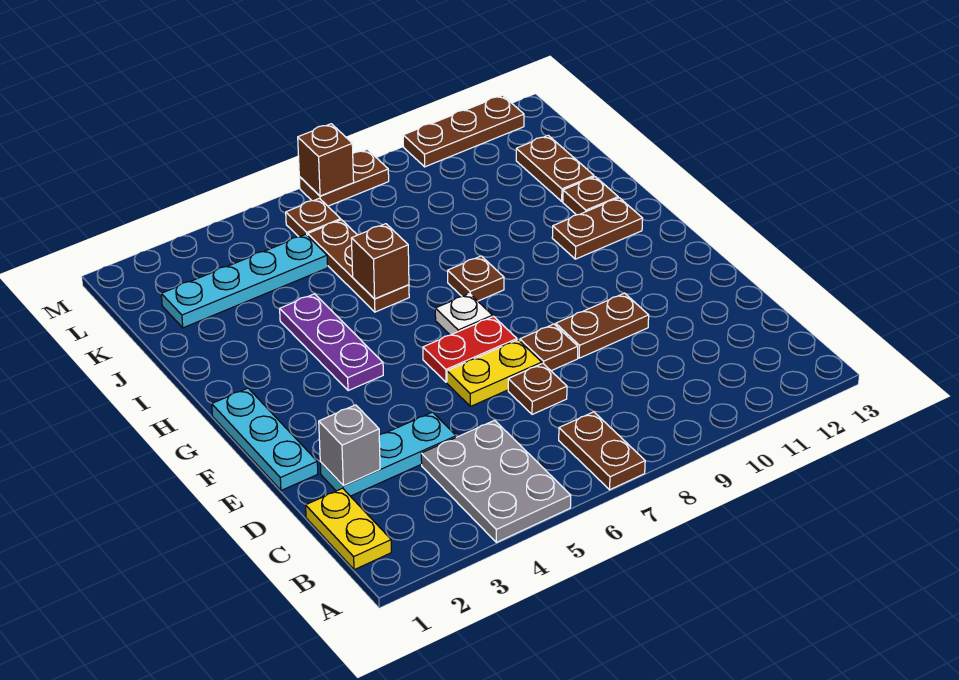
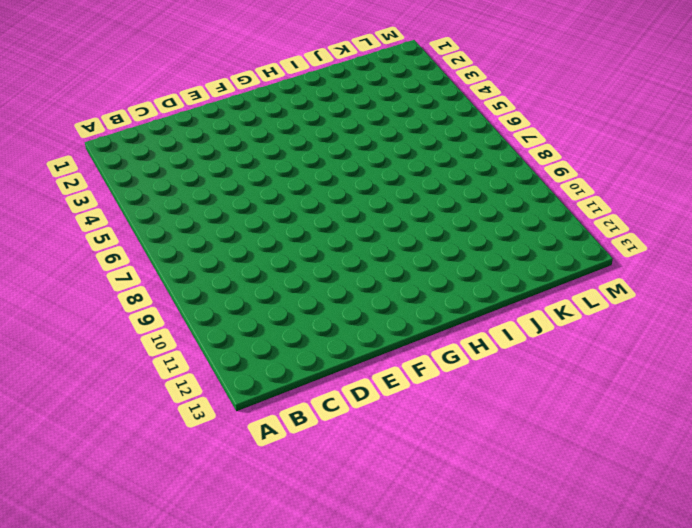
none -> grey 2x3 plate [421,420,571,542]
none -> brown 1x2 plate [559,412,645,490]
none -> yellow 1x2 plate [306,488,391,570]

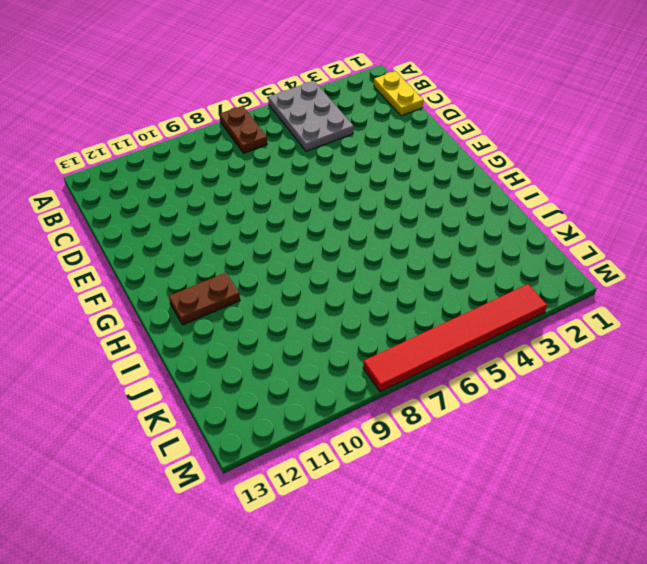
red 1x6 tile [363,284,547,392] -> brown 1x2 plate [299,149,389,206]
none -> cyan 1x3 plate [320,412,456,496]
none -> brown 1x1 plate [508,364,567,414]
none -> cyan 1x3 plate [212,388,318,490]

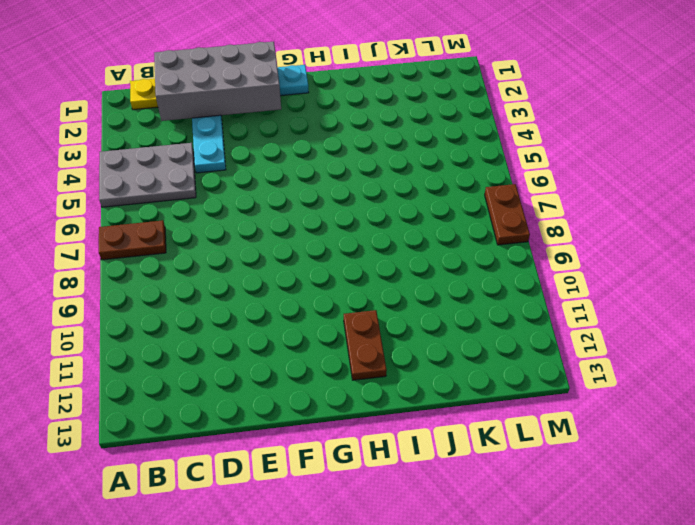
grey 2x4 brick [154,42,281,121] -> grey 1x1 brick [319,405,380,486]
none -> brown 1x1 plate [508,364,567,414]
none -> yellow 1x2 plate [447,340,542,406]
none -> brown 1x1 plate [520,324,578,371]

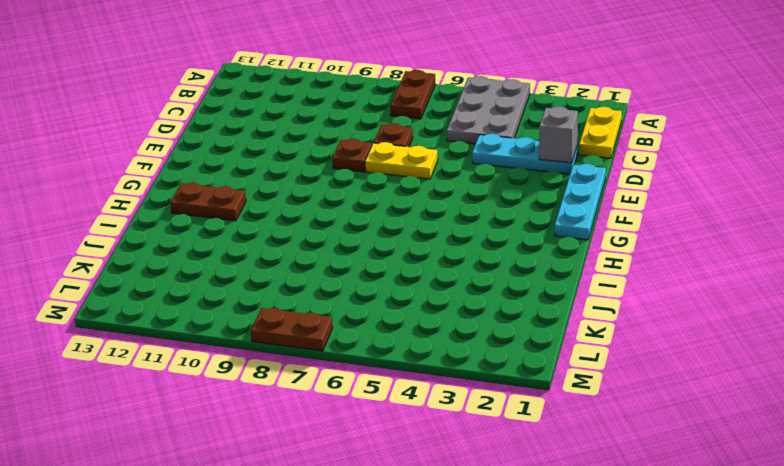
none -> brown 1x2 plate [556,293,649,358]
none -> red 1x2 plate [423,316,517,382]
none -> purple 1x3 plate [280,294,383,391]

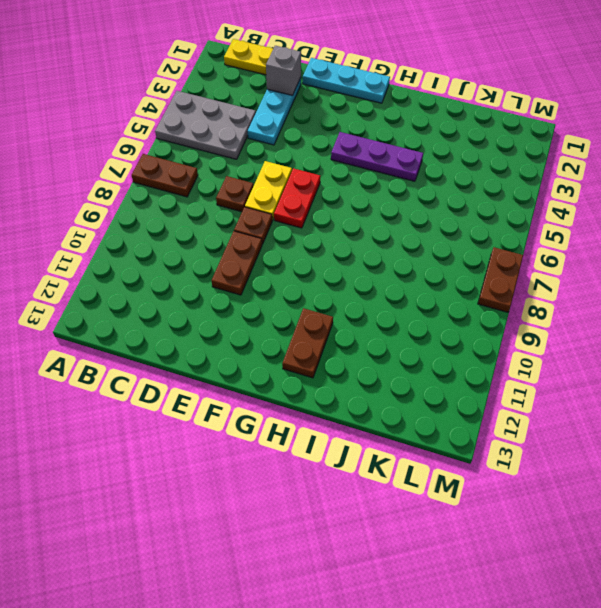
none -> white 1x1 plate [435,294,493,335]
none -> brown 1x1 plate [448,256,504,301]
none -> brown 1x3 plate [308,220,409,312]

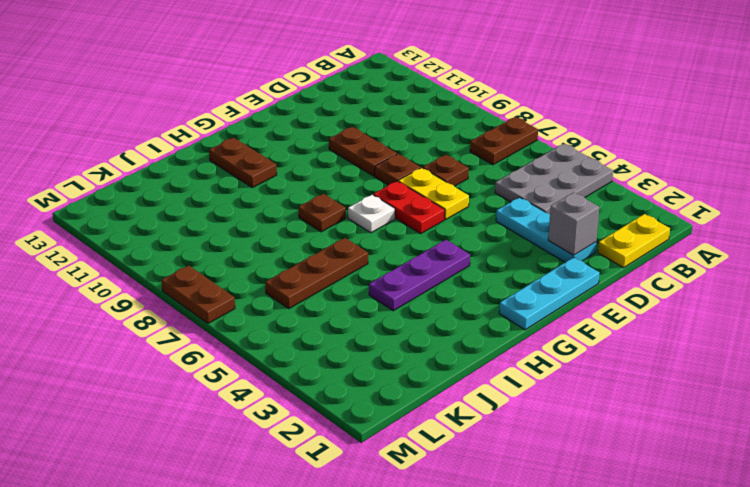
none -> brown 1x1 plate [563,177,618,215]
none -> brown 1x2 plate [516,135,594,201]
none -> cyan 1x4 plate [161,234,328,328]

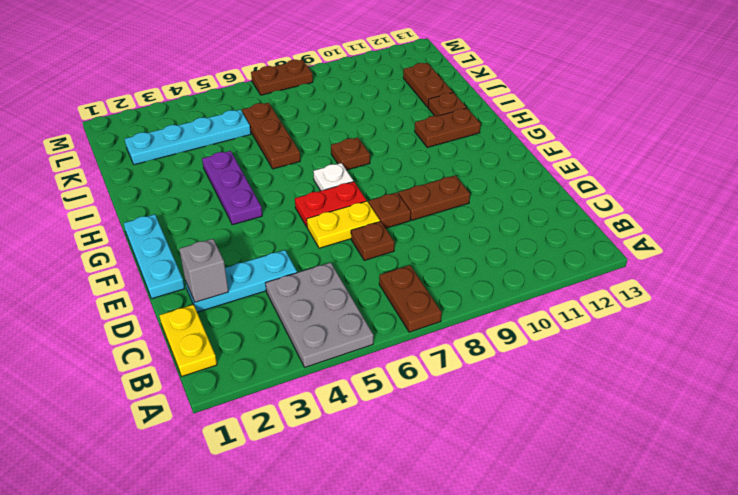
none -> brown 1x1 plate [286,198,341,237]
none -> brown 1x3 plate [403,95,524,167]
none -> brown 1x1 brick [351,224,409,299]

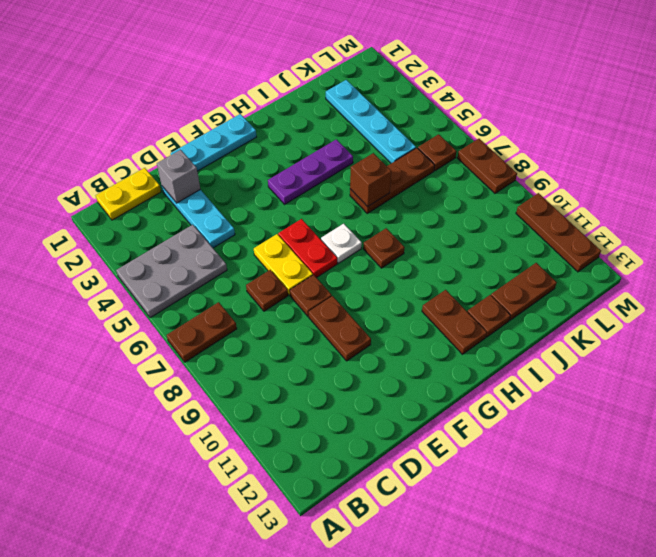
none -> brown 1x1 brick [298,124,354,196]

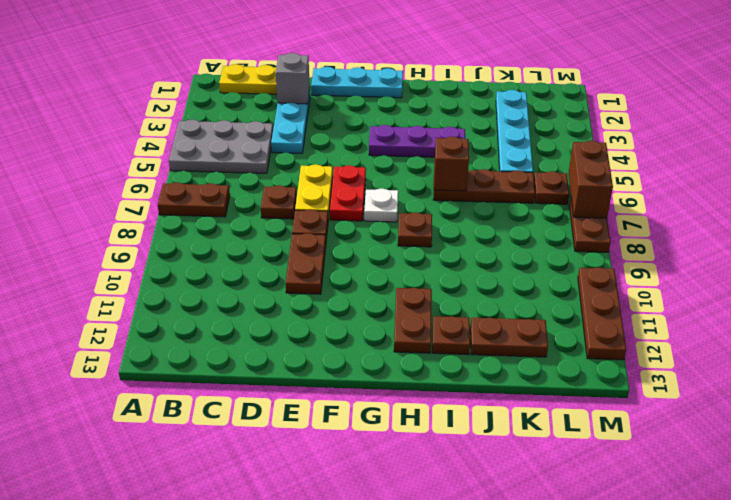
brown 1x2 brick [569,141,613,218] -> brown 1x1 brick [298,124,354,196]

